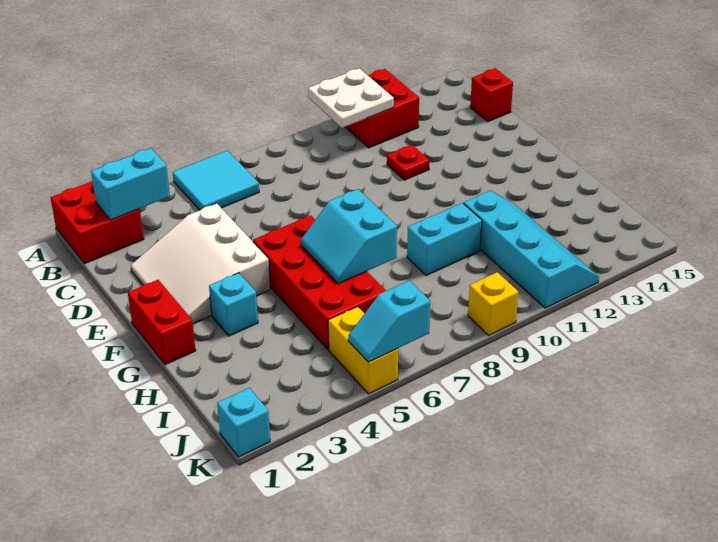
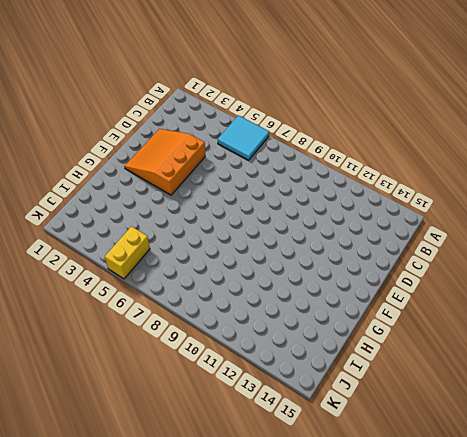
orange 3x3 slope [124,129,205,195] -> white 3x3 slope [131,204,270,323]
none -> red 2x2 brick [51,182,144,264]
none -> red 2x2 brick [346,69,419,148]
none -> red 1x1 brick [470,69,513,121]

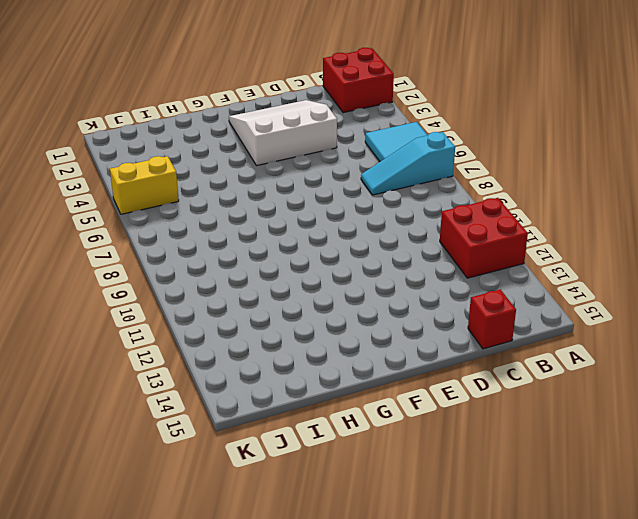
cyan 1x3 slope [361,132,455,195] -> none
none -> red 1x1 plate [387,145,429,180]
none -> red 1x2 brick [128,280,196,365]
none -> red 2x4 brick [253,215,386,350]

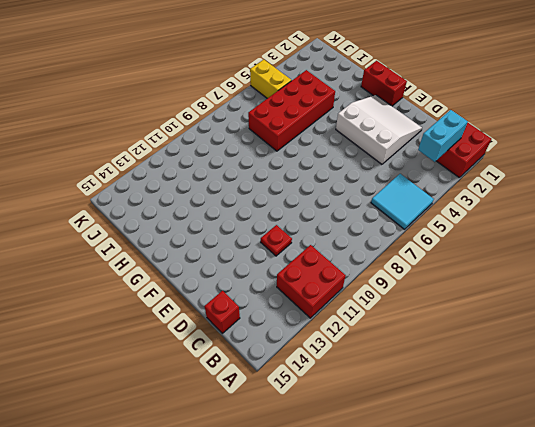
red 2x4 brick [248,70,335,151] -> red 2x4 brick turned to [253,215,386,350]
none -> cyan 1x1 brick [209,273,258,336]
none -> cyan 1x2 brick [407,203,482,275]
none -> cyan 2x4 slope [464,191,599,308]

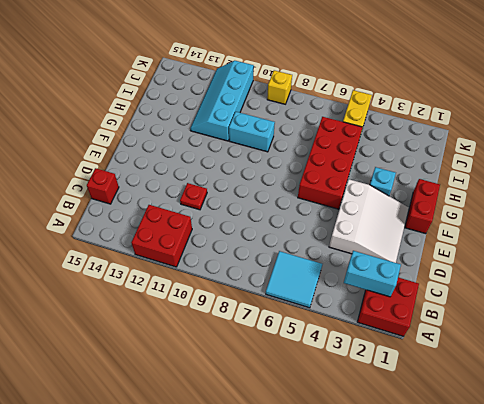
none -> cyan 1x1 brick [217,388,270,457]
none -> white 2x2 plate [308,68,394,128]
none -> cyan 2x2 slope [301,189,397,284]

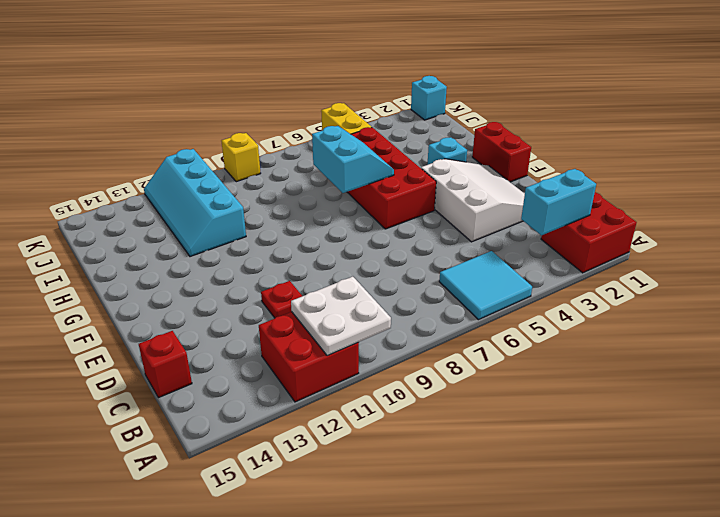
none -> cyan 1x2 brick [407,203,482,275]
none -> cyan 1x2 slope [348,281,430,362]

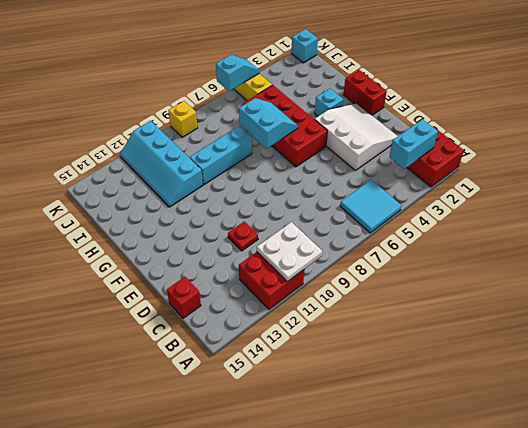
cyan 1x3 brick [190,126,252,185] -> cyan 1x2 brick [407,203,482,275]

